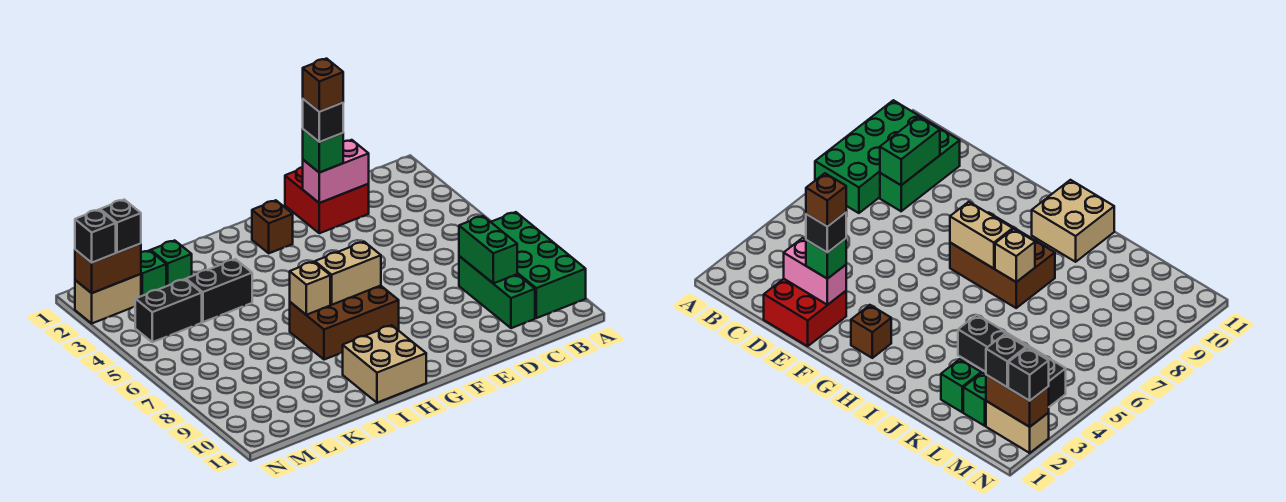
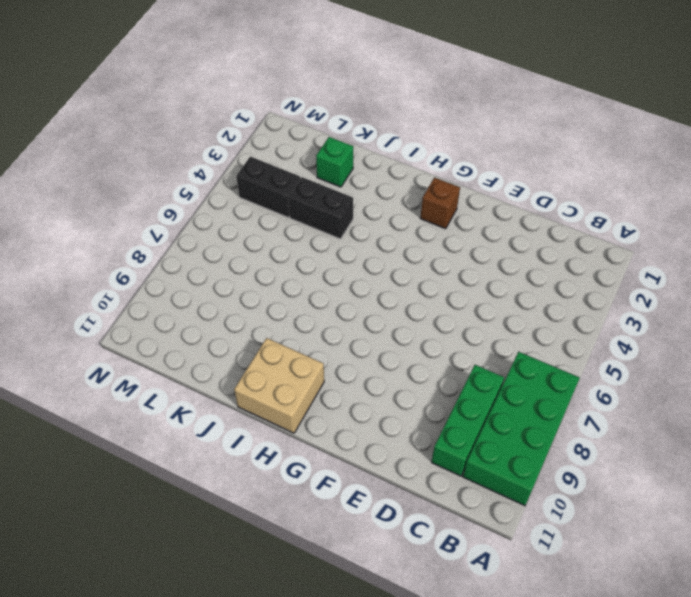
none -> red 2x2 brick [285,167,369,233]
none -> brown 2x3 brick [290,286,399,360]
none -> green 1x1 brick [141,250,166,296]

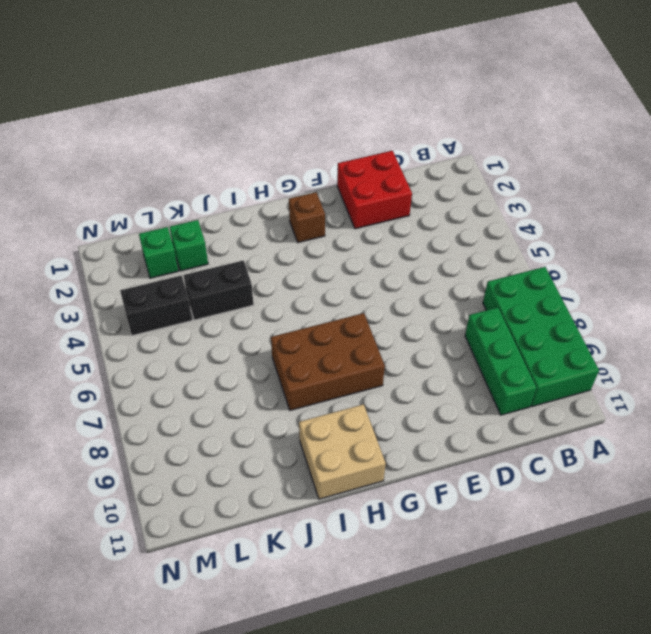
none -> tan 1x2 brick [75,274,141,323]
none -> green 1x2 brick [459,216,517,283]
none -> pink 1x2 brick [303,140,369,203]

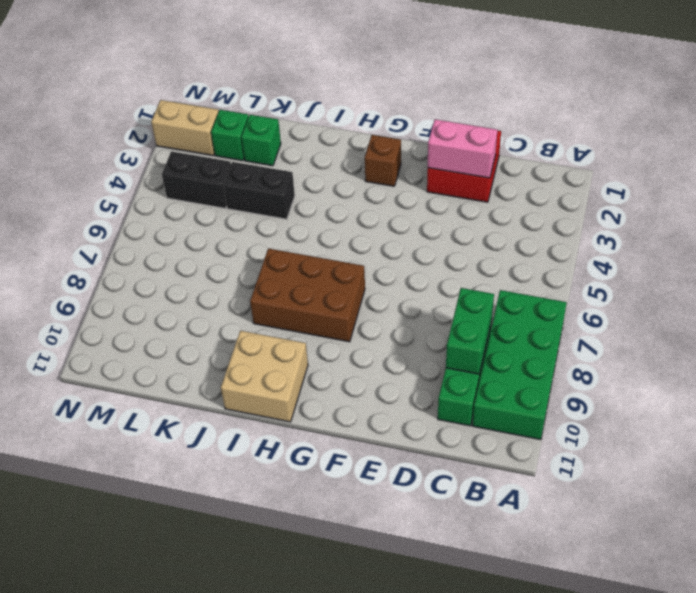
none -> tan 1x2 brick [315,242,381,305]
none -> tan 1x1 brick [290,262,330,315]
none -> brown 1x2 brick [75,244,141,293]

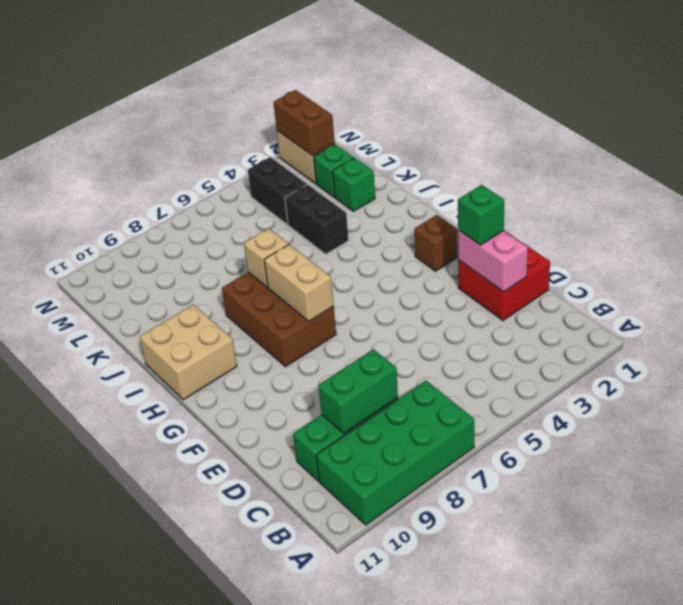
none -> black 1x1 brick [100,200,141,253]
none -> black 1x1 brick [75,210,116,263]
none -> black 1x1 brick [303,99,343,142]

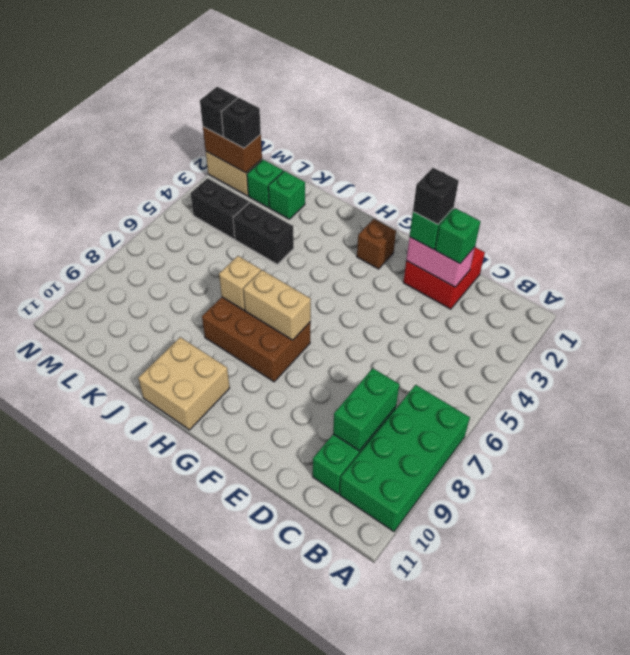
green 1x1 brick [435,208,481,264] -> none
none -> brown 1x1 brick [303,59,343,112]

